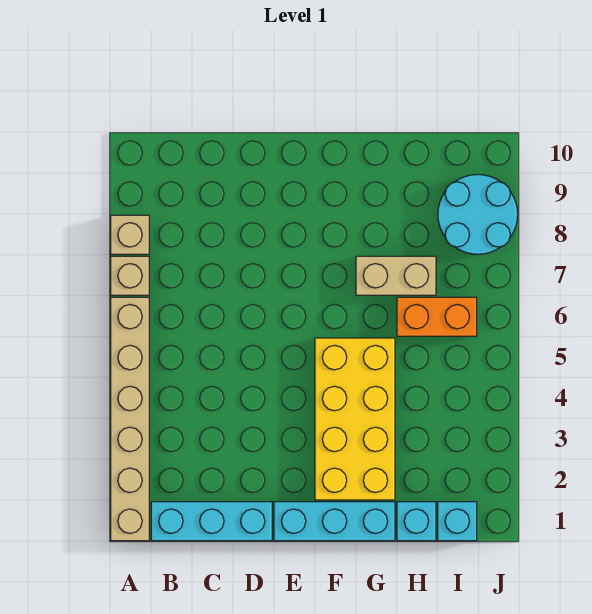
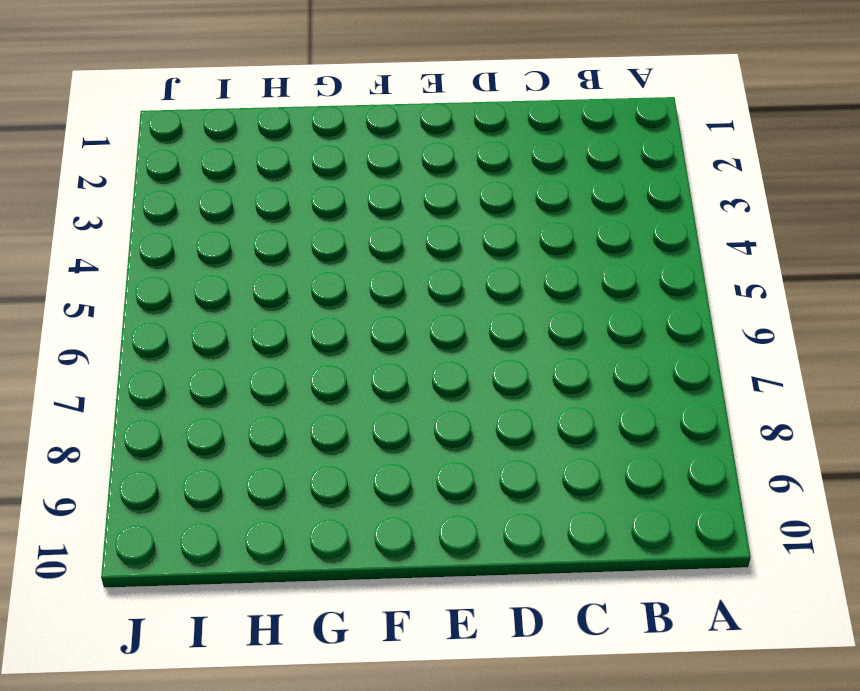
none -> tan 1x6 brick [111,297,149,541]
none -> tan 1x1 brick [111,256,149,295]

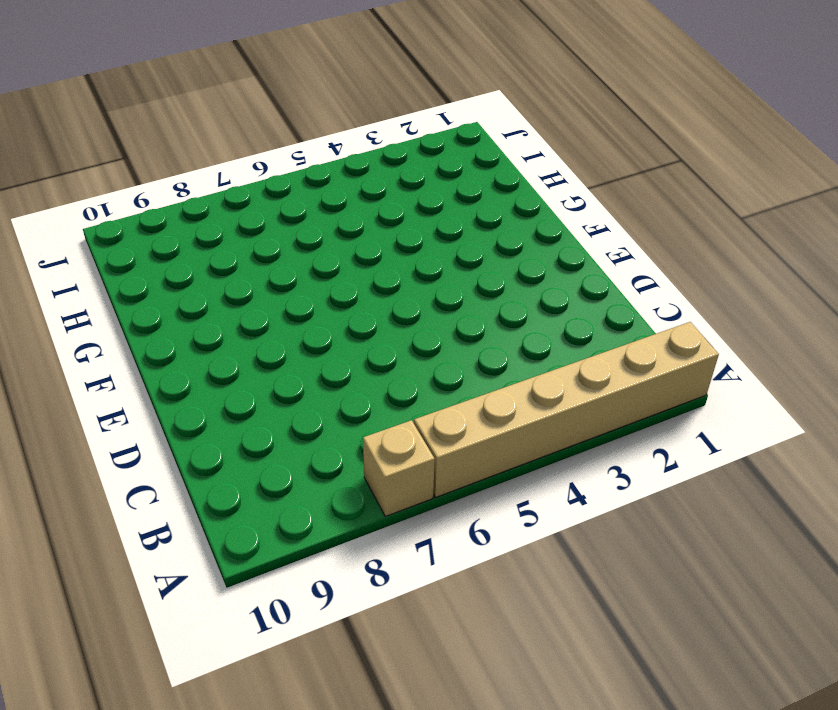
none -> tan 1x1 brick [111,215,149,254]
none -> cyan 1x3 brick [151,502,272,541]

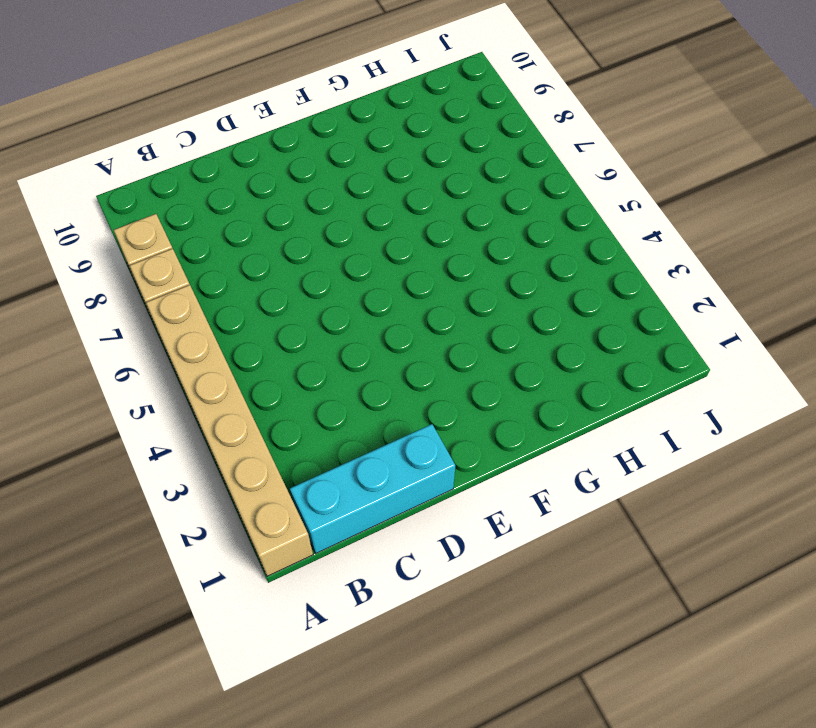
none -> cyan 1x3 brick [274,502,395,541]
none -> yellow 2x4 brick [315,338,395,500]

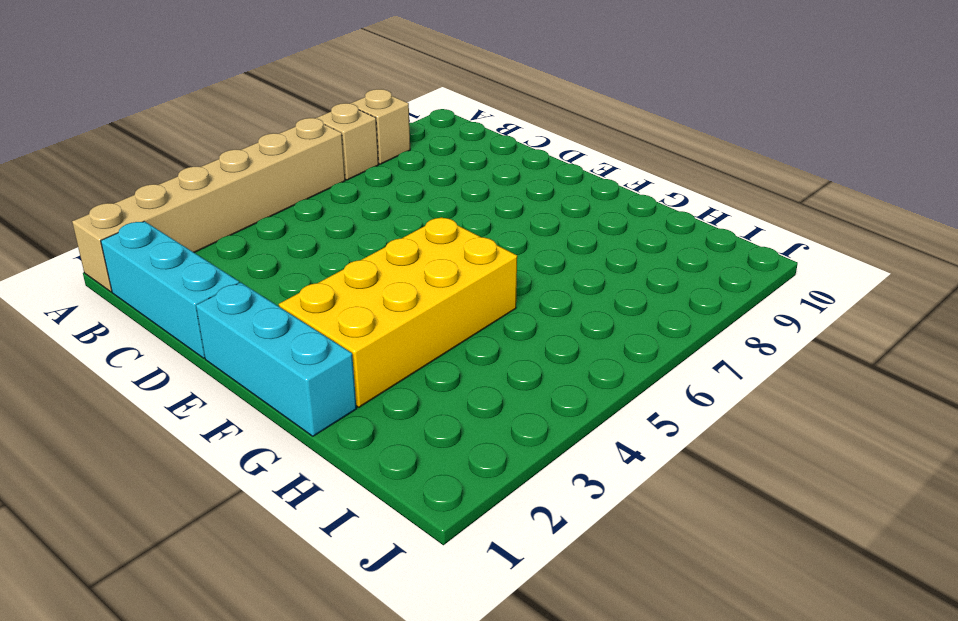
none -> tan 1x2 brick [356,256,436,295]
none -> cyan 1x1 brick [397,502,436,541]

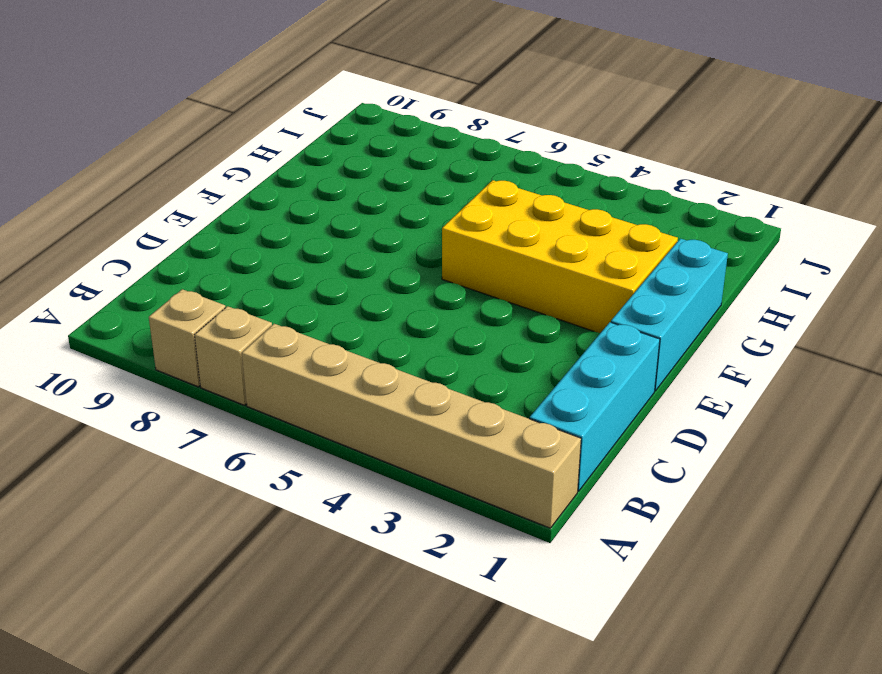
none -> tan 1x2 brick [356,256,436,295]
none -> cyan 1x1 brick [397,502,436,541]

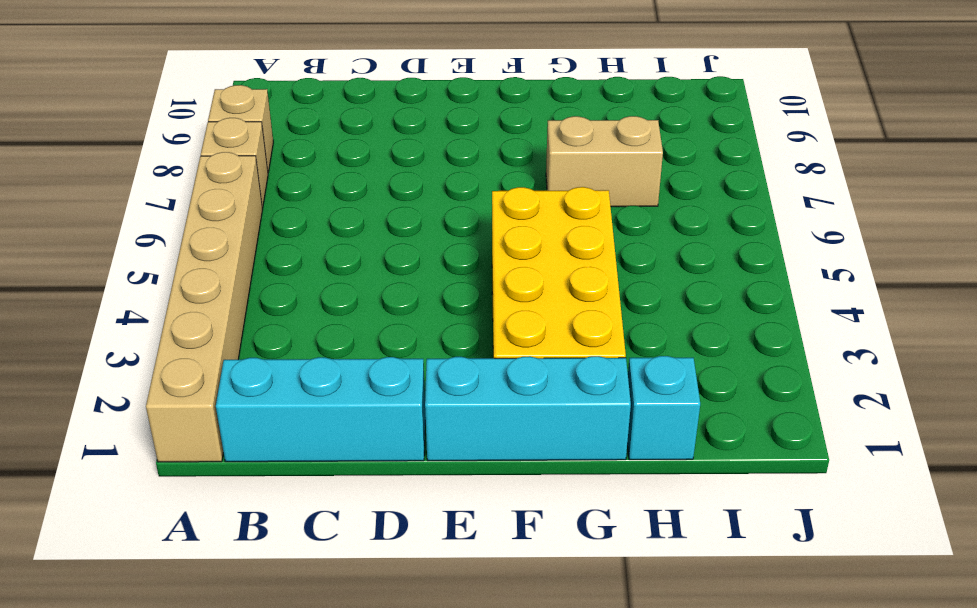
none -> orange 1x2 brick [397,297,477,336]
none -> cyan 1x1 brick [438,502,477,541]

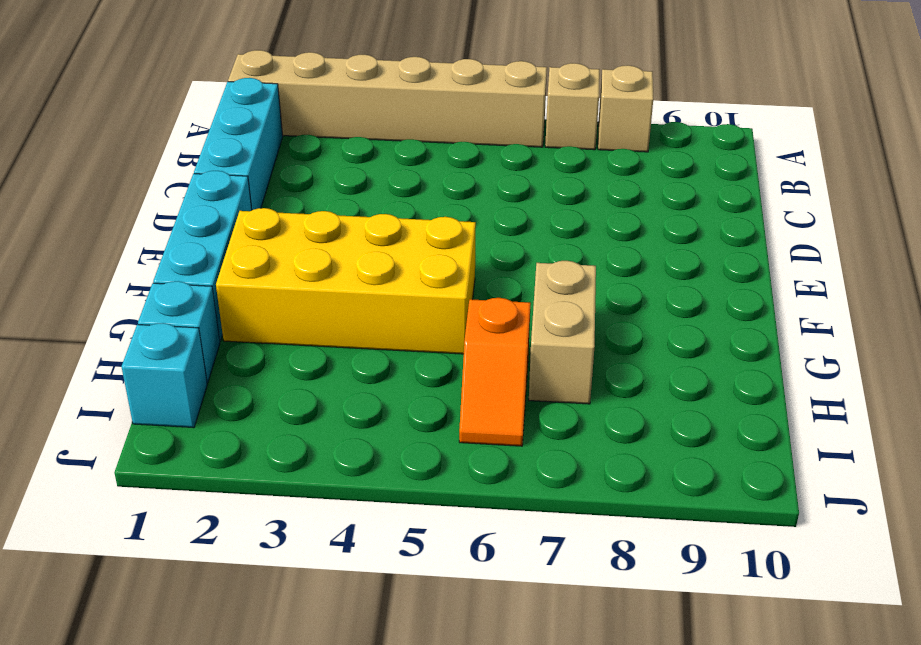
orange 1x2 slope [459,298,531,446] -> orange 1x2 brick [397,297,477,336]
none -> cyan 2x2 round brick [438,175,518,254]

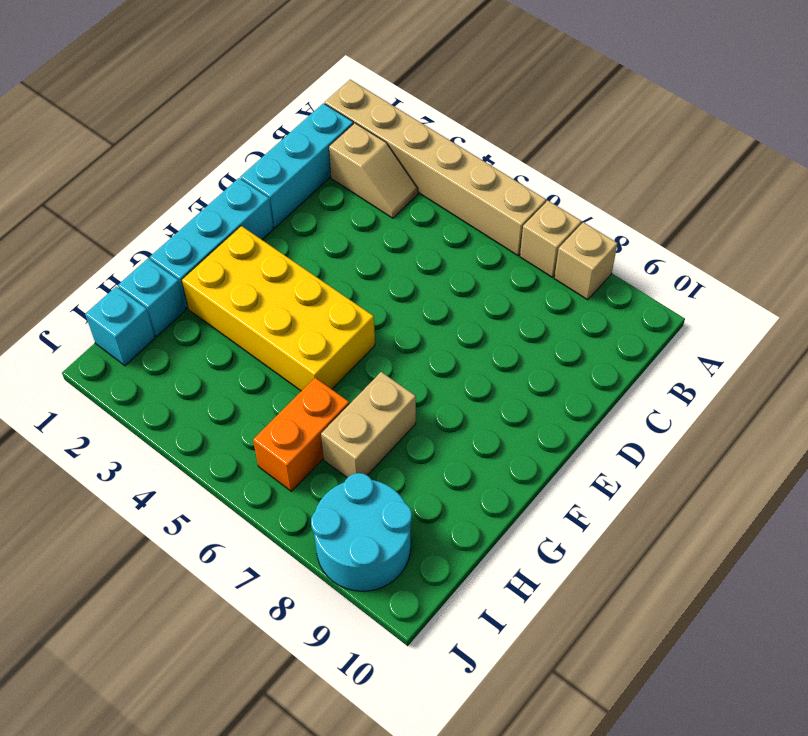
tan 1x2 slope [329,123,418,218] -> none

